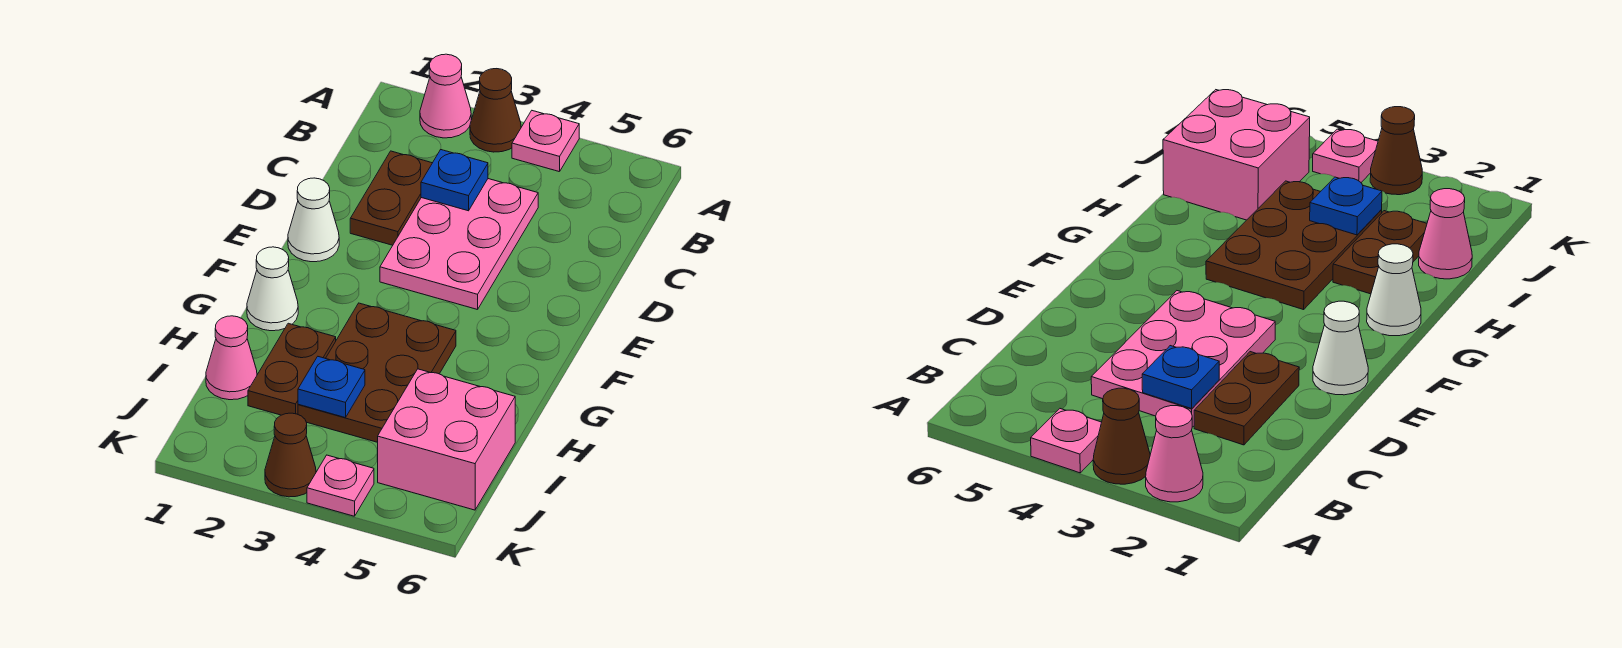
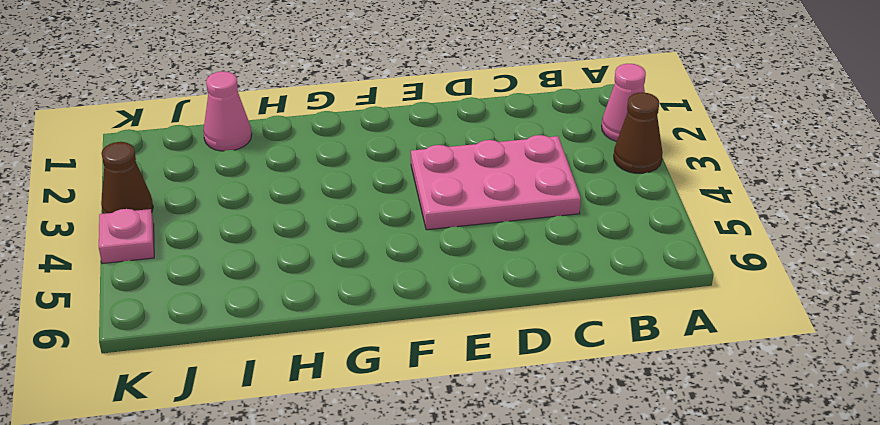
none -> pink 1x1 plate [512,111,579,172]
none -> brown 1x2 plate [350,151,432,245]
none -> white 1x1 cone [288,178,339,262]

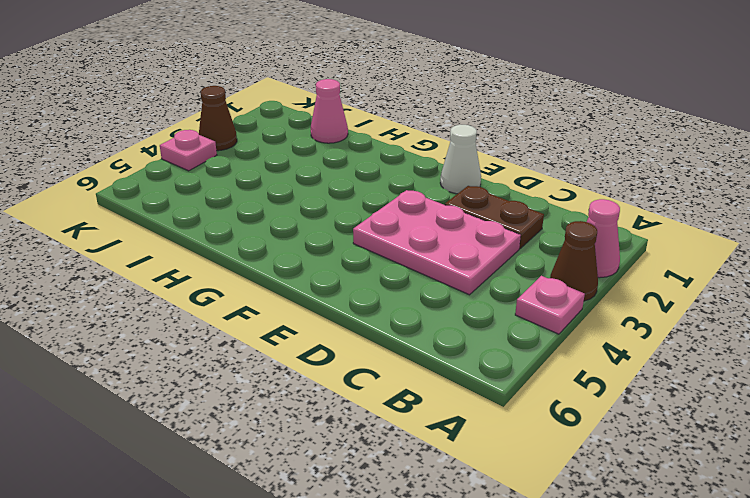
none -> white 1x1 cone [247,247,298,331]
none -> brown 2x3 plate [298,303,456,442]
none -> brown 1x2 plate [248,323,336,415]

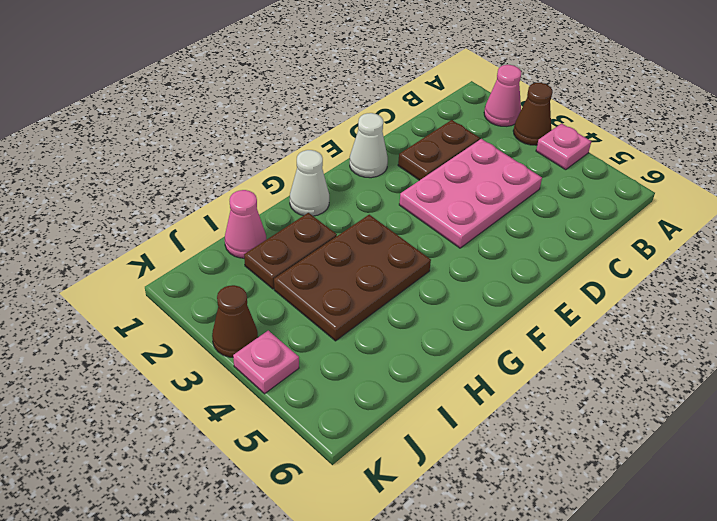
none -> pink 2x2 brick [378,369,515,510]
none -> blue 1x1 plate [421,150,488,211]
none -> blue 1x1 plate [298,357,365,418]

